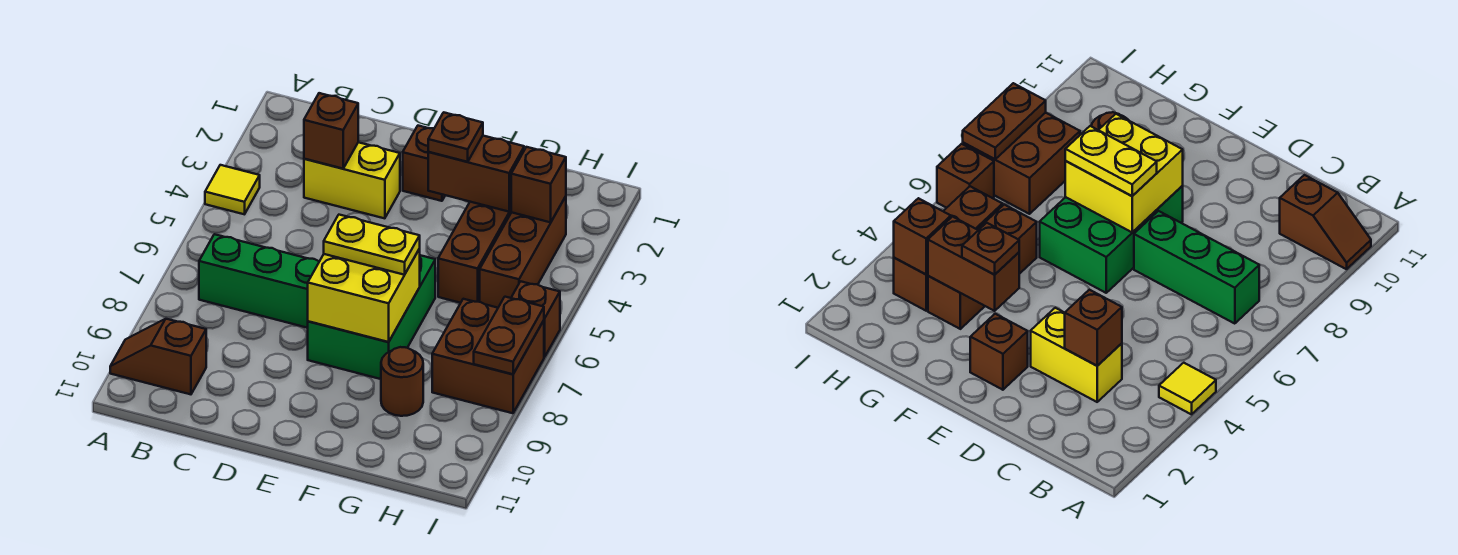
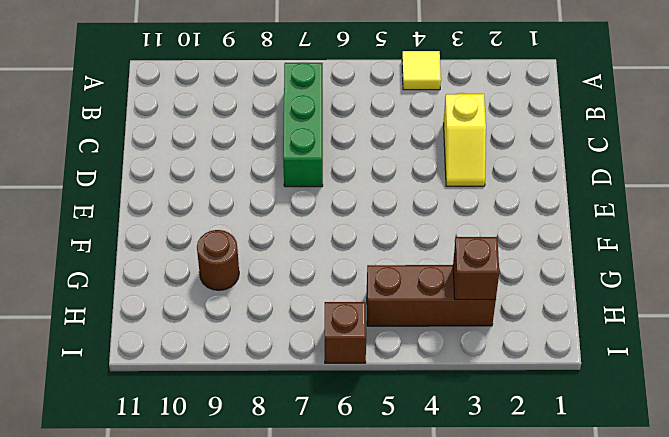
yellow 1x2 slope [444,94,486,186] -> yellow 1x2 brick [304,142,400,218]
none -> brown 1x2 slope [110,319,206,394]
none -> brown 1x1 brick [403,126,445,201]
none -> green 2x3 brick [308,255,435,379]

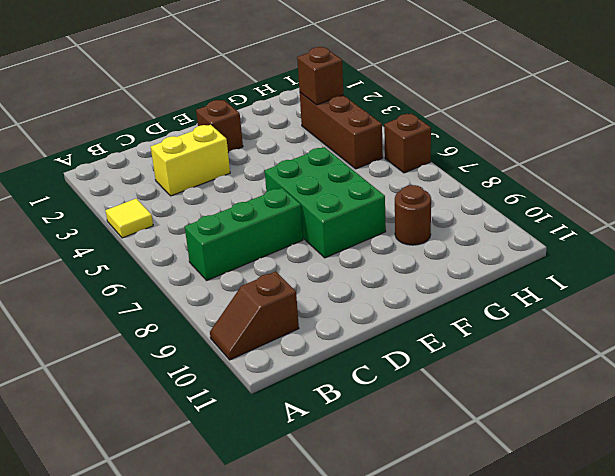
none -> brown 1x3 brick [438,202,511,303]
none -> brown 2x2 brick [432,299,544,413]
none -> brown 1x1 brick [304,93,358,169]

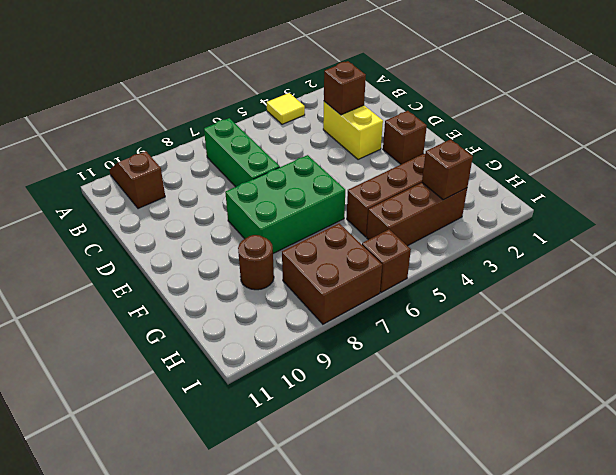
none -> yellow 2x2 brick [308,249,420,342]
none -> brown 1x2 brick [428,136,524,212]
none -> brown 1x2 plate [474,297,544,374]

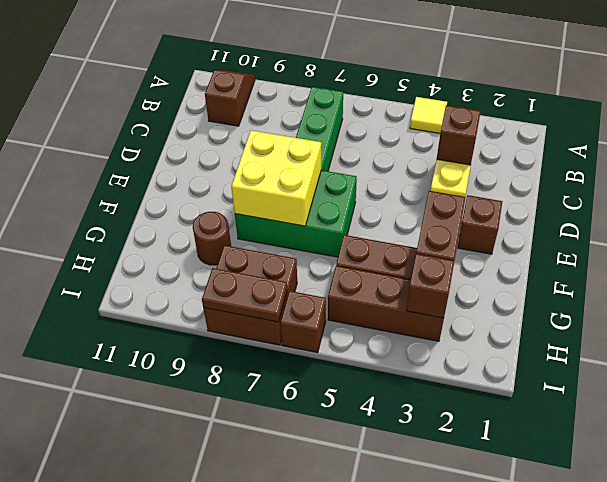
none -> yellow 1x2 plate [324,215,420,275]
none -> brown 1x1 plate [428,112,483,162]

